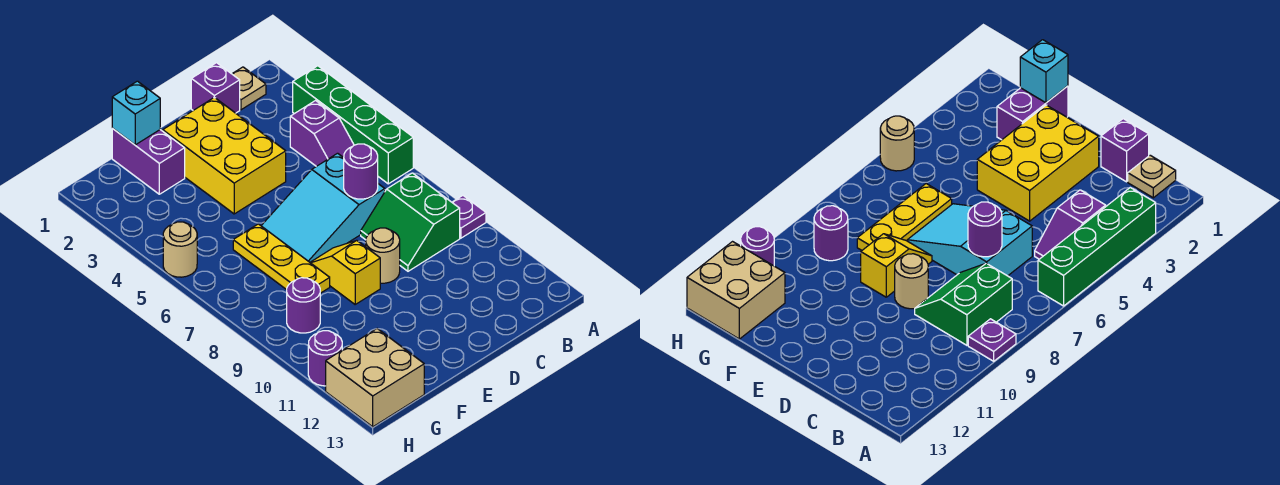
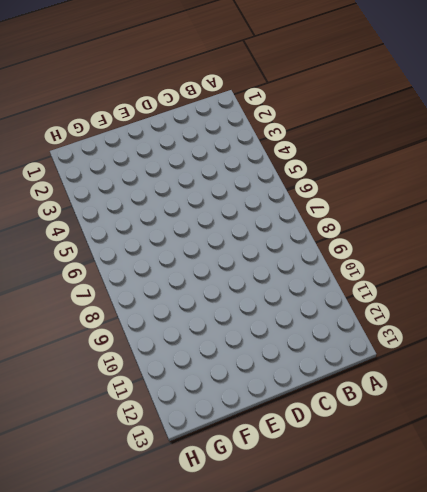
none -> green 1x4 brick [293,66,413,184]
none -> purple 1x1 plate [452,196,486,238]
none -> tan 1x1 plate [232,67,266,110]

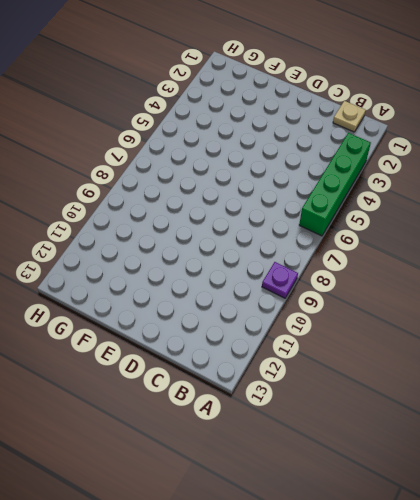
none -> purple 1x2 slope [290,101,354,166]
none -> green 2x2 slope [361,173,460,271]
none -> purple 1x1 brick [191,63,240,113]

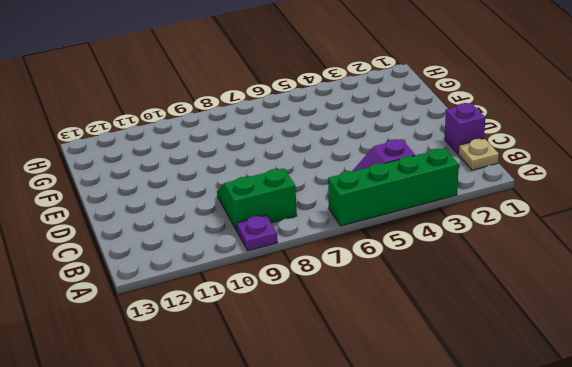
none -> cyan 2x3 slope [261,153,385,262]
none -> yellow 2x3 brick [163,97,286,214]
none -> tan 1x1 round brick [366,228,400,283]

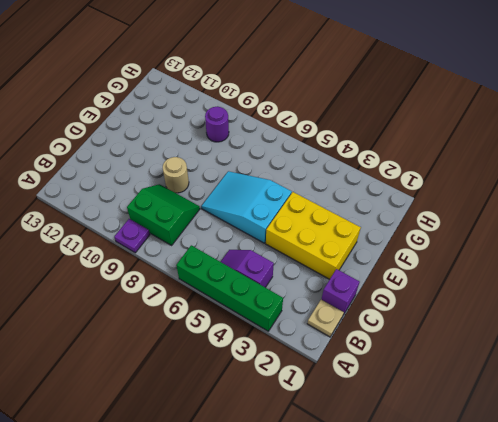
cyan 2x3 slope [201,171,292,243] -> cyan 2x3 slope turned to [261,153,385,262]
none -> yellow 1x2 slope [310,240,380,304]
none -> purple 1x2 brick [112,128,185,194]
none -> yellow 1x3 plate [233,224,330,293]

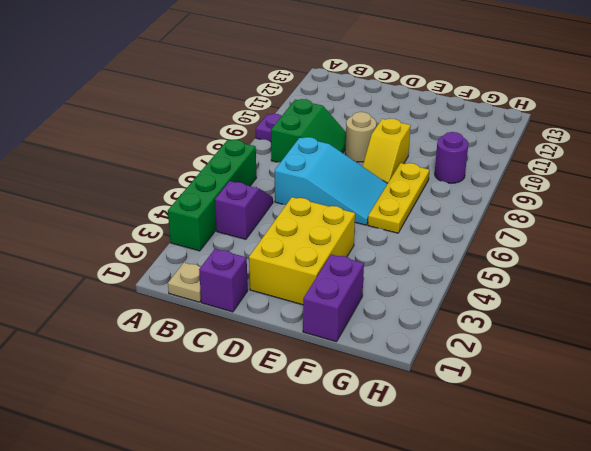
none -> tan 2x2 brick [326,329,424,427]
none -> tan 1x1 round brick [163,222,197,277]
none -> purple 1x1 round brick [308,331,342,386]

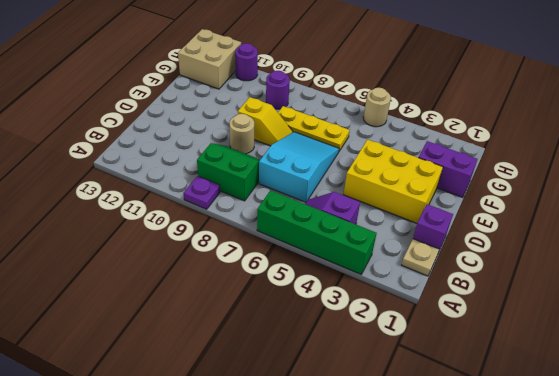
none -> purple 1x1 round brick [344,144,378,199]
none -> cyan 1x1 brick [112,81,160,145]

